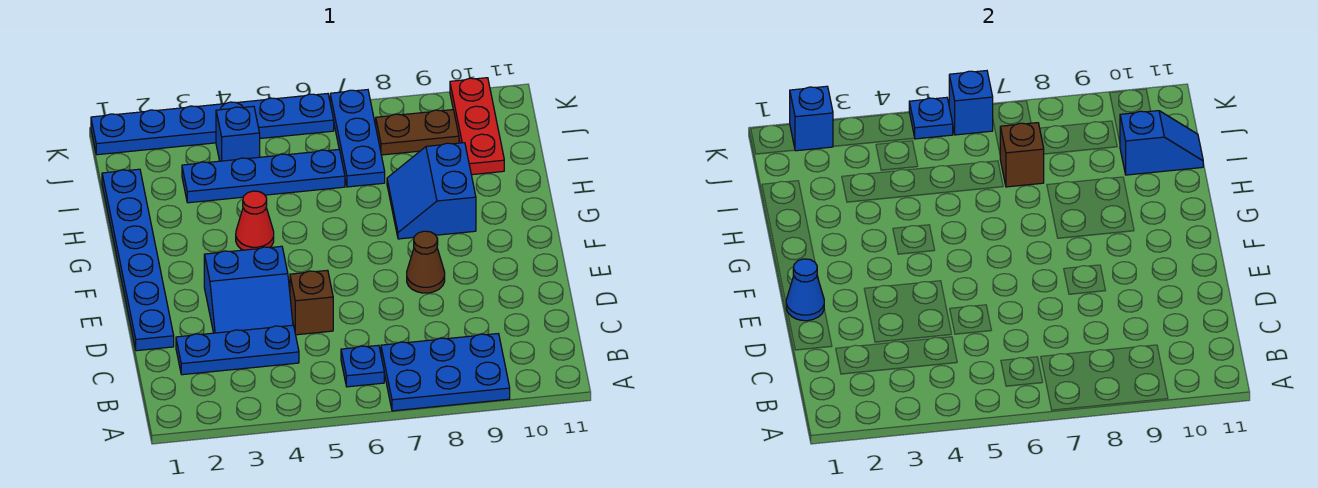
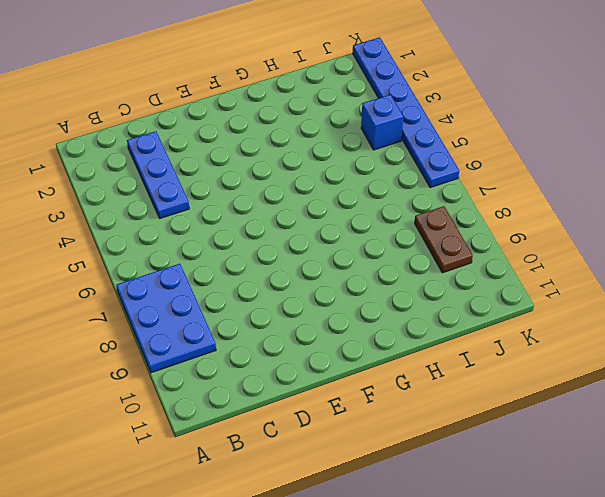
none -> blue 1x1 plate [341,345,384,387]
none -> blue 1x6 plate [102,169,174,351]
none -> blue 2x2 slope [204,246,293,333]

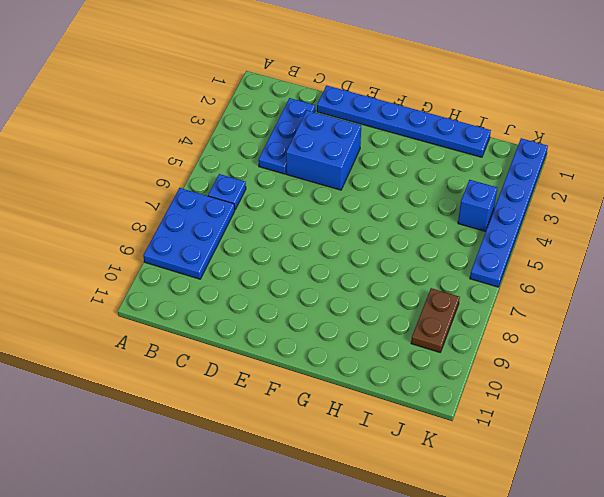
blue 2x2 brick [286,110,361,190] -> blue 2x2 slope [204,246,293,333]
none -> brown 1x1 brick [290,270,333,335]
none -> brown 1x1 cone [407,231,445,293]
none -> red 1x1 cone [236,191,274,250]

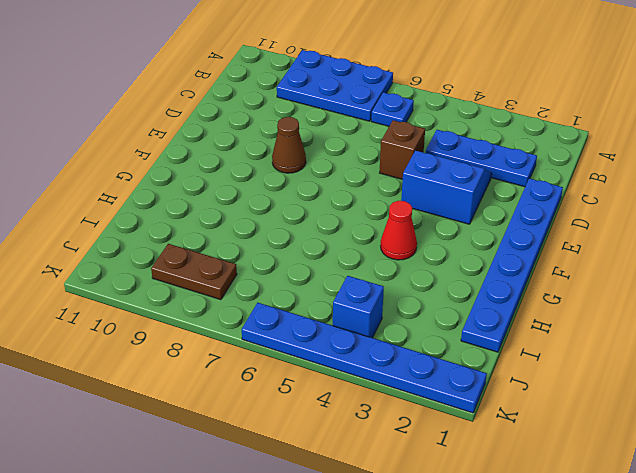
none -> blue 2x2 slope [387,143,476,239]
none -> blue 1x4 plate [182,149,345,203]
none -> blue 1x3 plate [330,90,385,187]

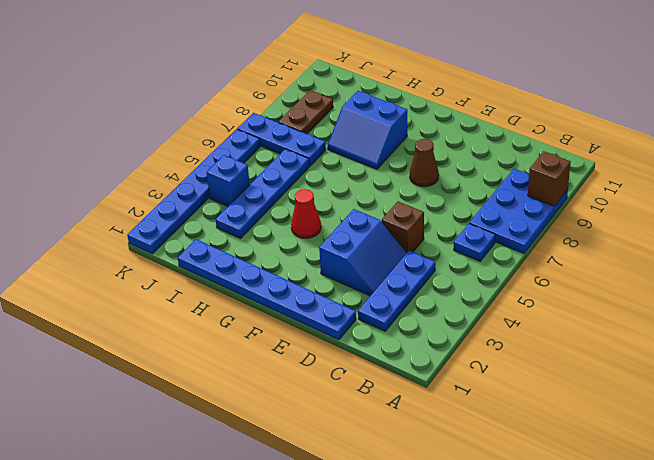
brown 1x1 brick [528,151,571,206] -> brown 1x1 brick moved to [1000,123,1044,187]
none -> red 1x3 plate [450,78,504,175]
none -> blue 1x1 cone [786,259,824,321]
none -> blue 1x2 slope [1120,111,1203,175]

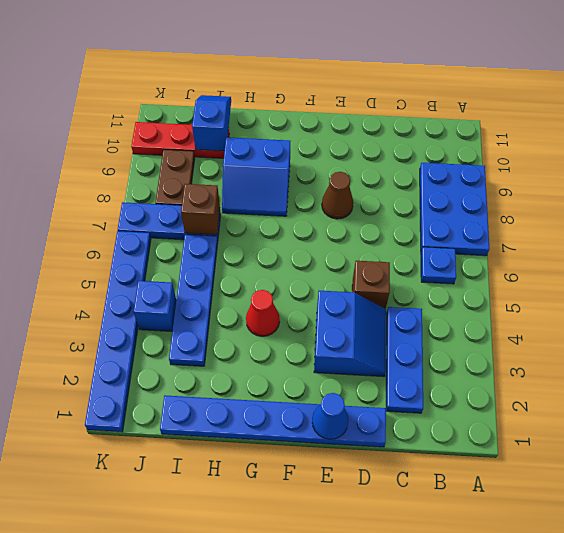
none -> blue 1x1 brick [790,86,833,151]
none -> blue 1x1 plate [909,97,953,139]
none -> blue 1x1 brick [949,71,993,135]

